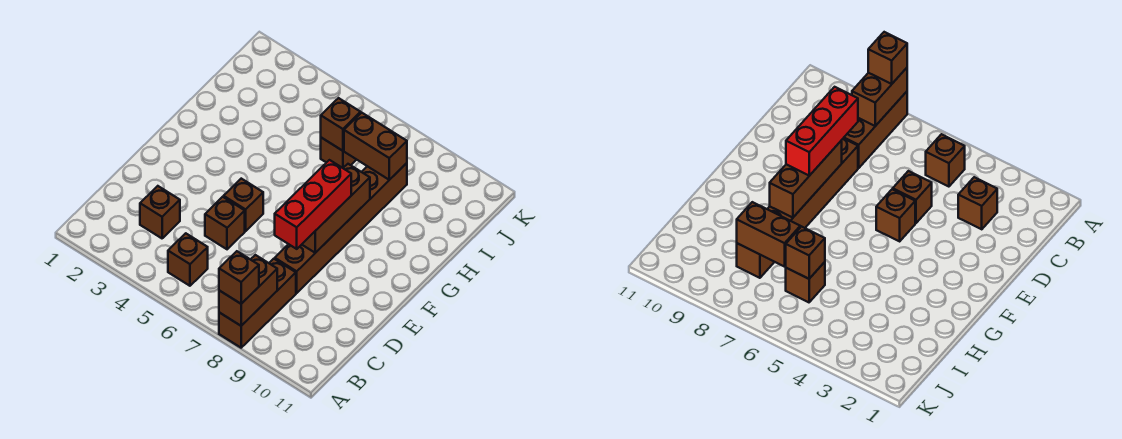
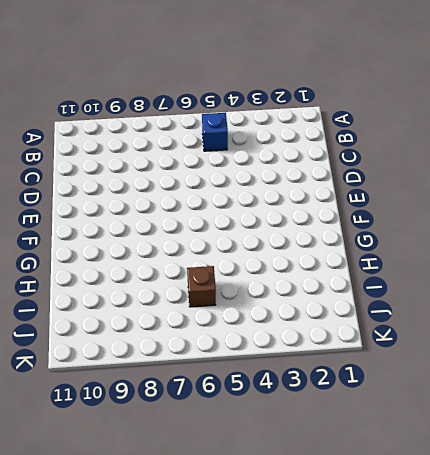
blue 1x1 brick [202,113,228,151] -> brown 1x1 brick [168,233,208,286]
none -> brown 1x3 brick [219,259,296,348]
none -> brown 1x1 brick [140,186,180,238]
none -> brown 1x1 brick [205,197,245,249]

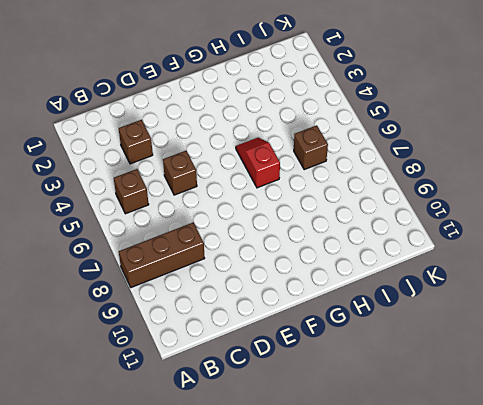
red 1x2 slope [236,138,280,188] -> none
none -> brown 1x6 brick [275,163,407,293]
none -> brown 1x1 brick [224,179,263,231]
none -> brown 1x2 brick [219,255,277,326]

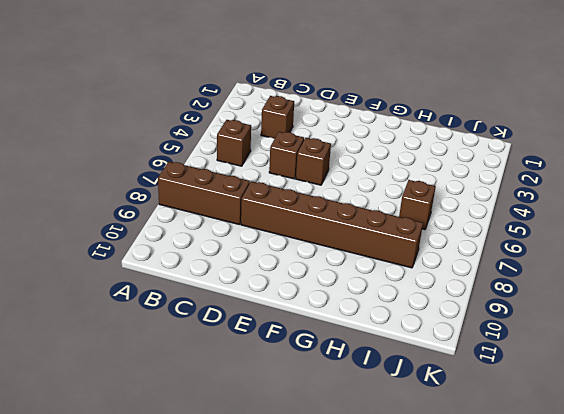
none -> brown 1x2 brick [219,255,277,326]
none -> brown 1x3 brick [302,164,370,253]
none -> brown 1x1 brick [321,98,361,151]

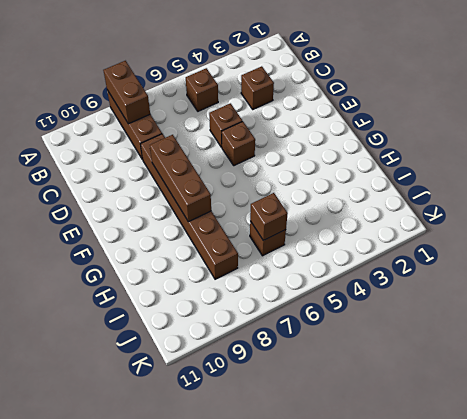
none -> brown 1x2 brick [344,113,407,180]
none -> brown 1x1 brick [219,251,259,304]
none -> red 1x3 brick [275,160,351,249]

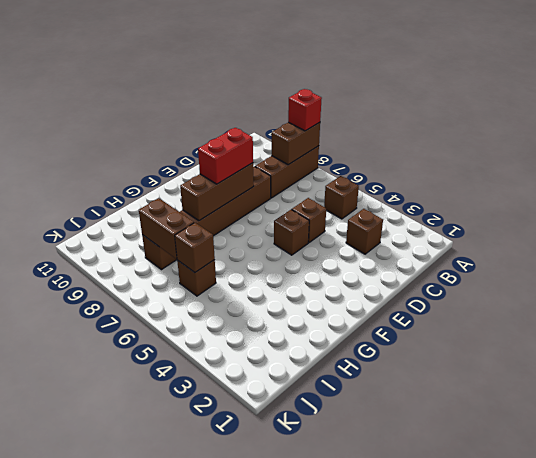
red 1x1 brick [288,89,322,131] -> brown 1x1 brick [219,251,259,304]
red 1x2 brick [198,128,253,184] -> red 1x3 brick [275,160,351,249]

